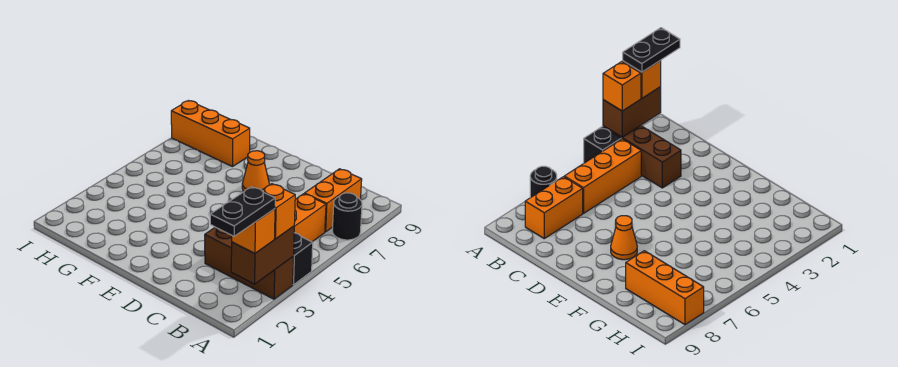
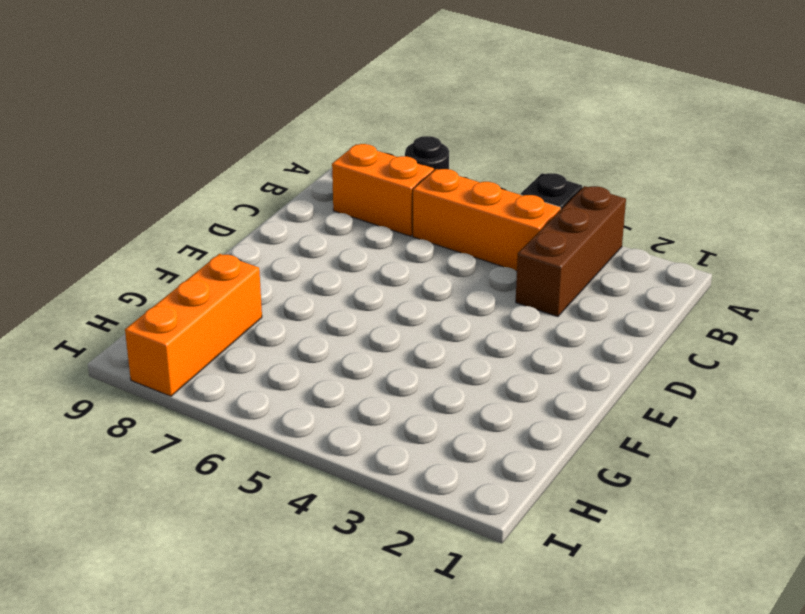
none -> orange 1x1 cone [242,151,269,191]
none -> brown 1x2 brick [231,226,294,284]

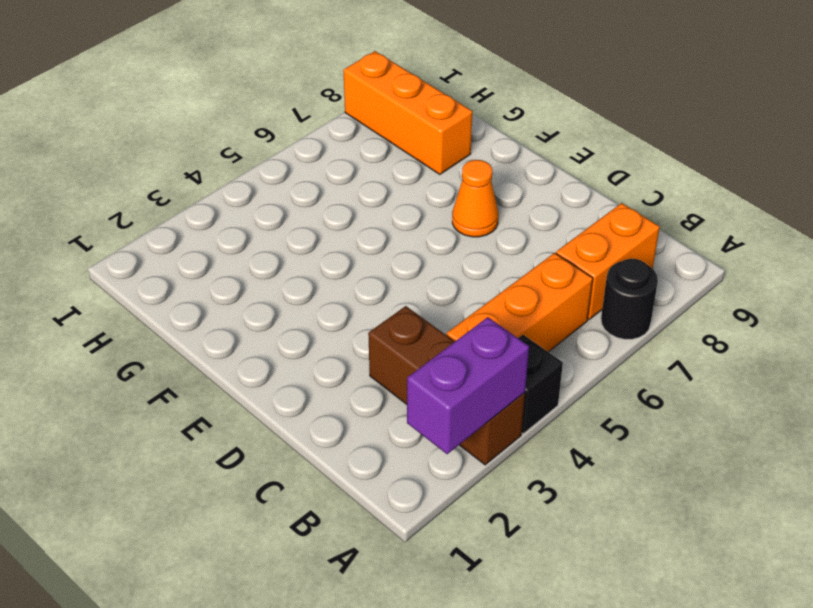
purple 1x2 brick [407,317,529,454] -> brown 1x2 brick [231,226,294,284]
none -> orange 1x1 brick [232,209,275,253]
none -> orange 1x1 brick [262,184,295,239]

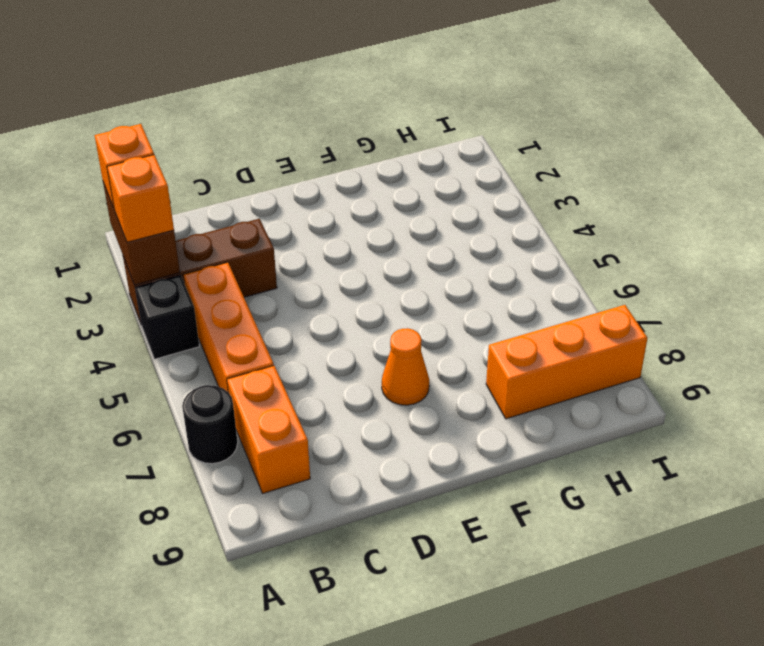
none -> black 1x2 plate [210,187,275,236]

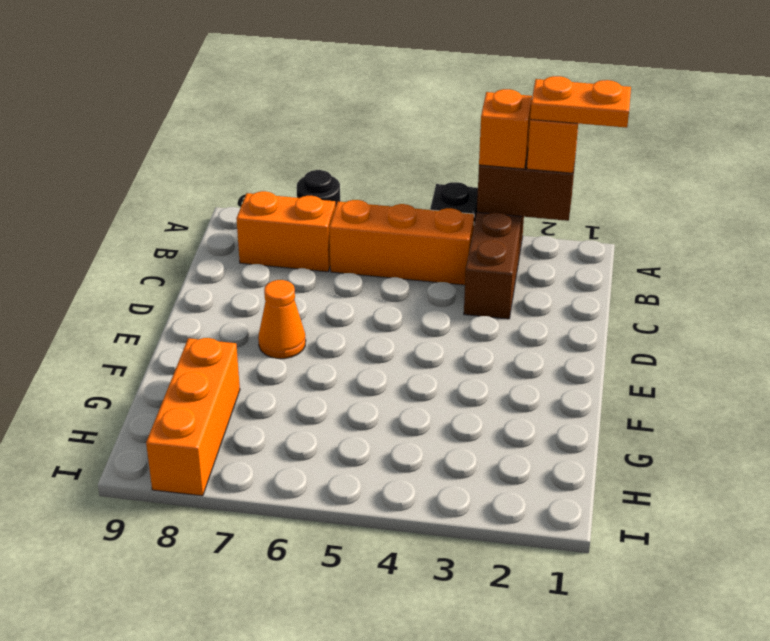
orange 1x2 plate [530,76,631,128] -> black 1x2 plate [210,187,275,236]

